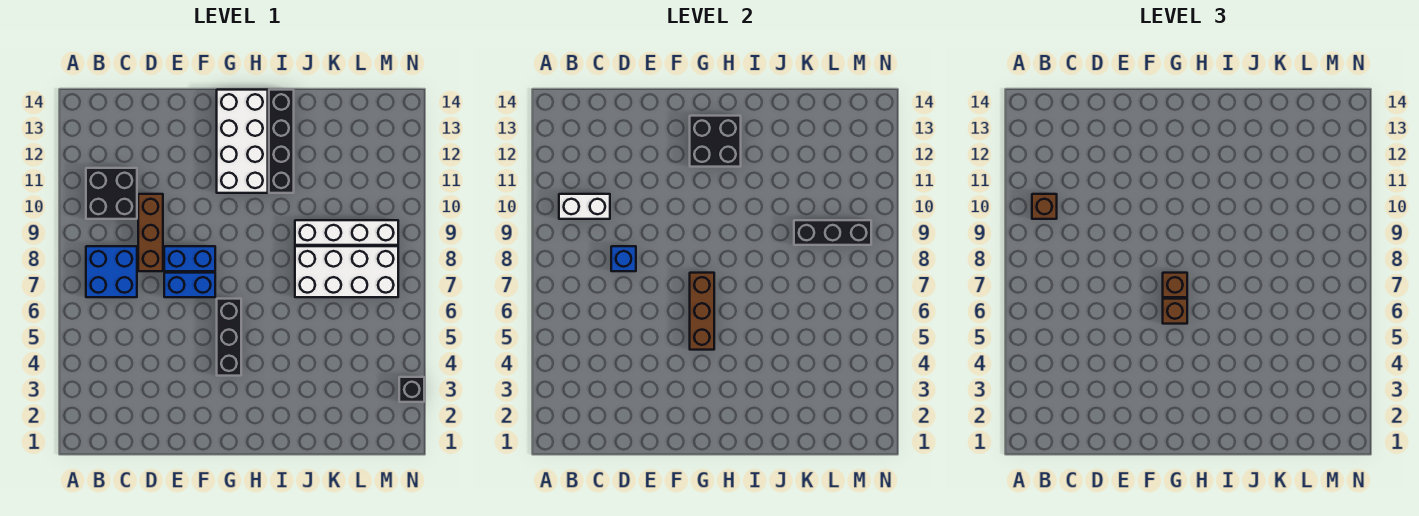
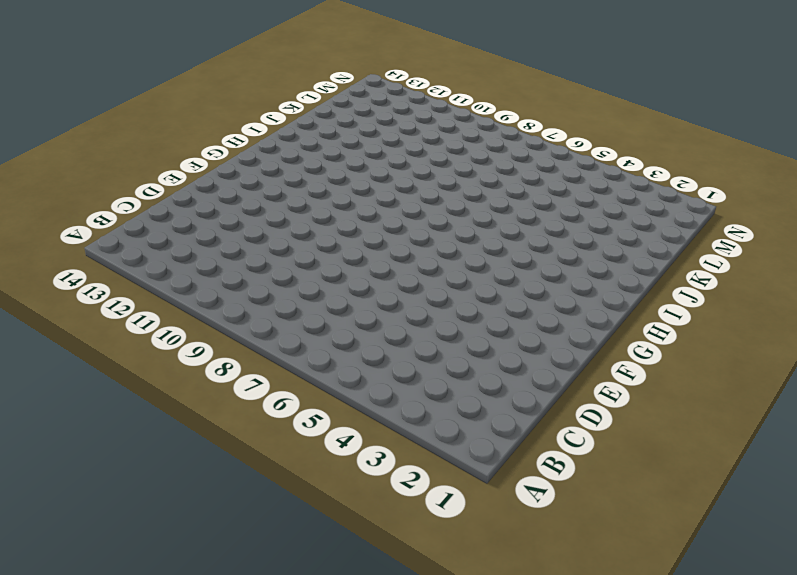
none -> blue 2x2 brick [86,246,137,297]
none -> black 2x2 brick [86,168,137,219]
none -> brown 1x3 brick [138,194,163,271]

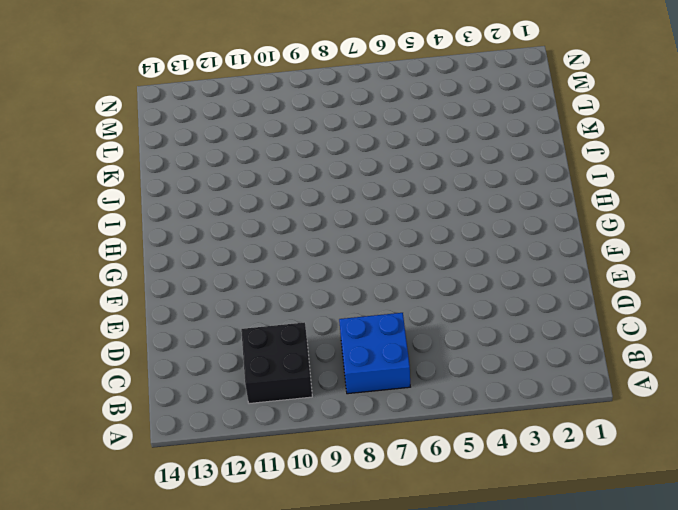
none -> brown 1x3 brick [138,194,163,271]
none -> blue 1x2 brick [164,273,215,297]
none -> blue 1x2 brick [164,246,215,271]

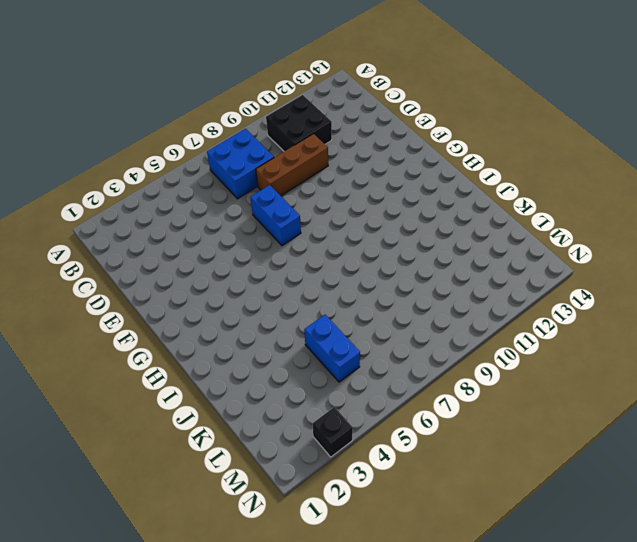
blue 1x2 brick [304,315,360,382] -> blue 1x2 brick moved to [164,246,215,271]
none -> black 1x3 brick [217,299,241,376]
none -> white 2x4 brick [217,90,268,193]
none -> black 1x4 brick [269,90,294,193]

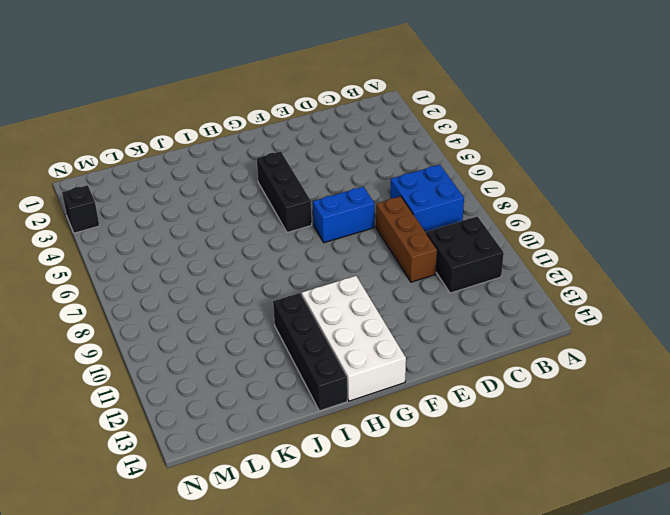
none -> blue 1x2 brick [164,246,215,271]
none -> white 2x4 brick [295,246,398,297]
none -> white 1x4 brick [295,220,398,245]

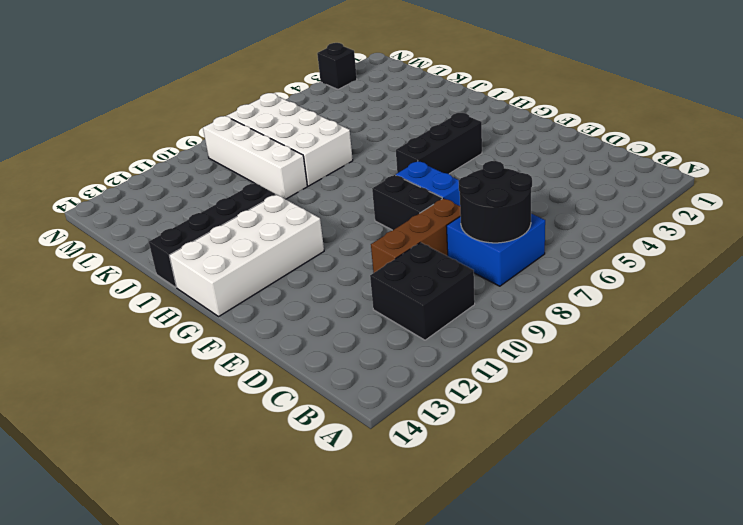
black 2x2 round brick [458,161,532,243] -> none
black 1x2 brick [372,175,442,230] -> blue 1x2 brick [164,246,215,271]
none -> white 1x2 brick [559,194,610,219]
none -> blue 1x1 brick [611,246,636,271]
none -> brown 1x3 brick [690,273,714,350]

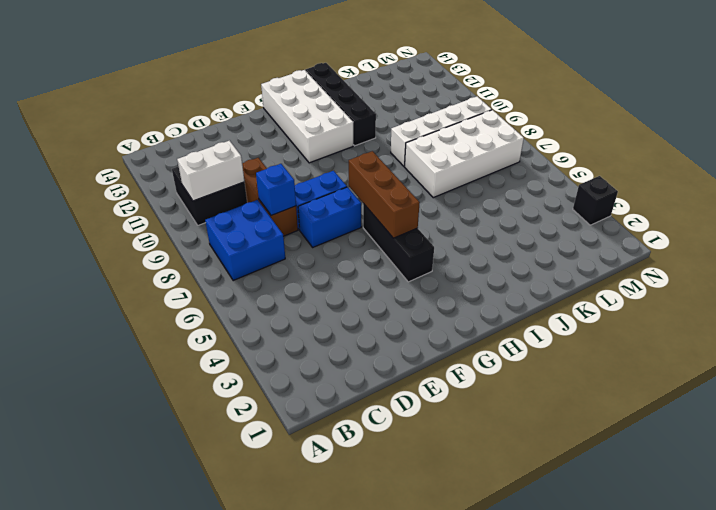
none -> black 2x2 brick [690,116,741,167]
none -> black 1x3 brick [794,220,871,245]
none -> brown 1x1 brick [1032,194,1057,219]

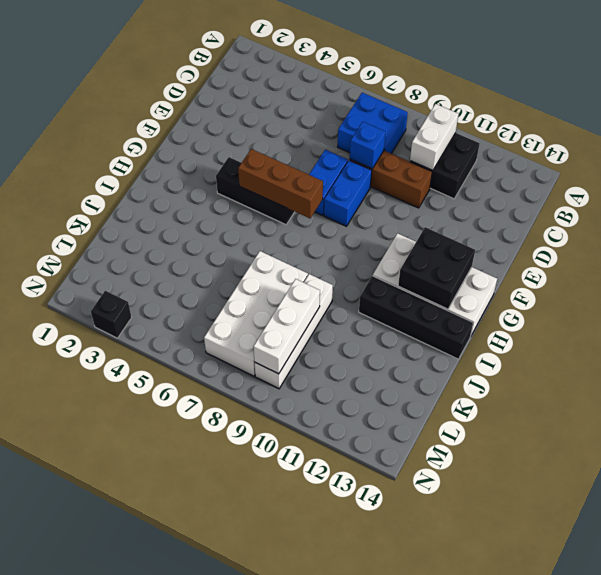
white 1x3 brick [253,279,320,374] -> black 1x3 brick [794,220,871,245]
none -> brown 1x1 brick [1032,194,1057,219]
none -> brown 1x1 brick [1163,299,1187,324]
none -> brown 1x1 brick [1163,273,1187,297]

